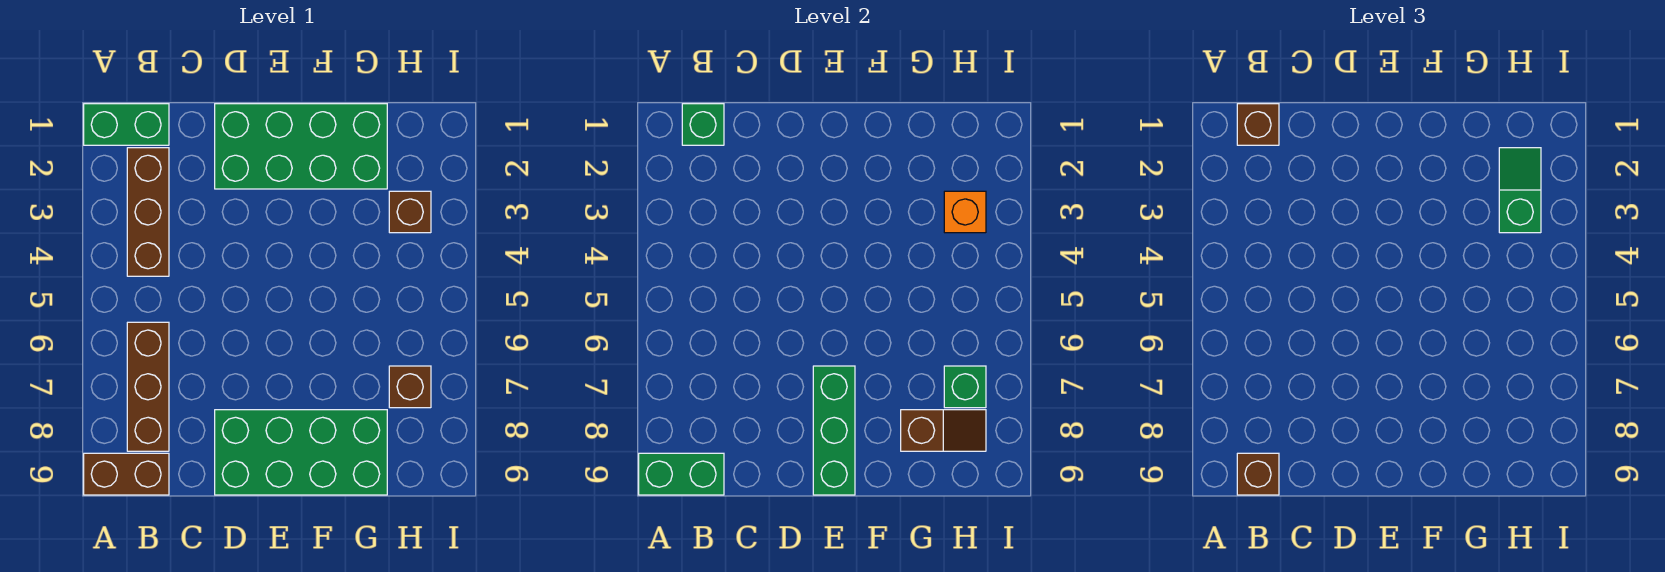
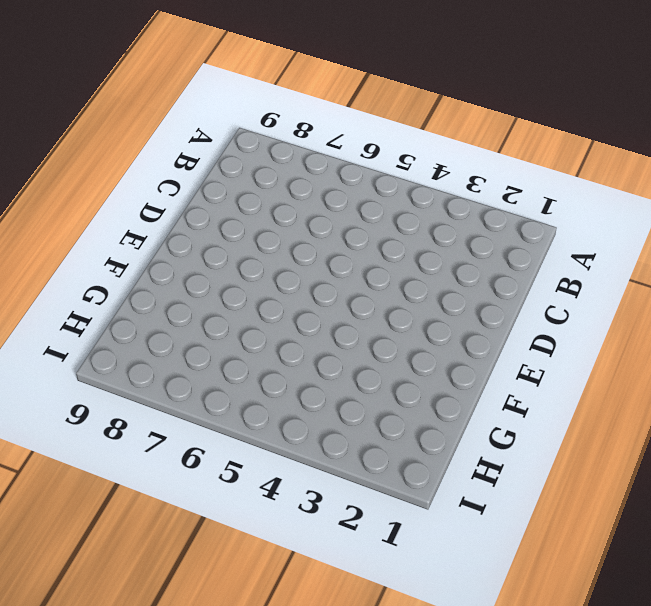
none -> green 1x2 brick [84,104,169,145]
none -> brown 1x2 brick [84,453,169,495]
none -> brown 1x3 brick [127,148,169,276]

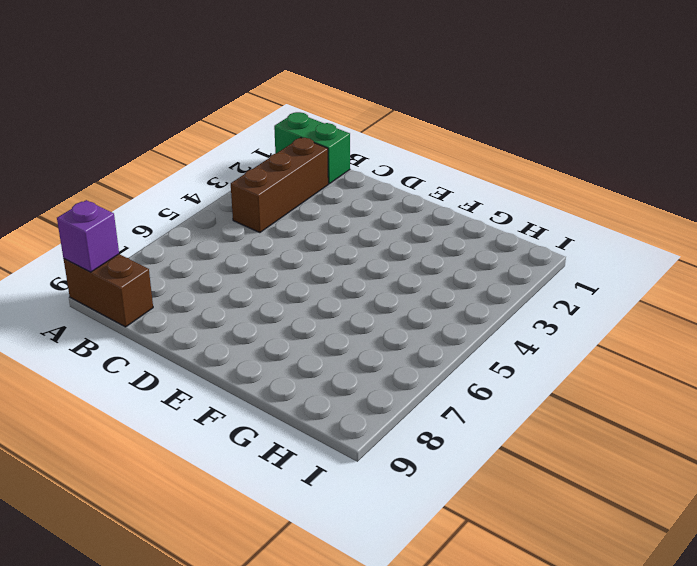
purple 1x1 brick [57,200,119,272] -> green 1x2 brick [639,453,724,495]
none -> brown 1x3 brick [127,322,169,451]
none -> green 2x4 brick [215,104,387,189]
none -> green 2x4 brick [215,410,387,495]

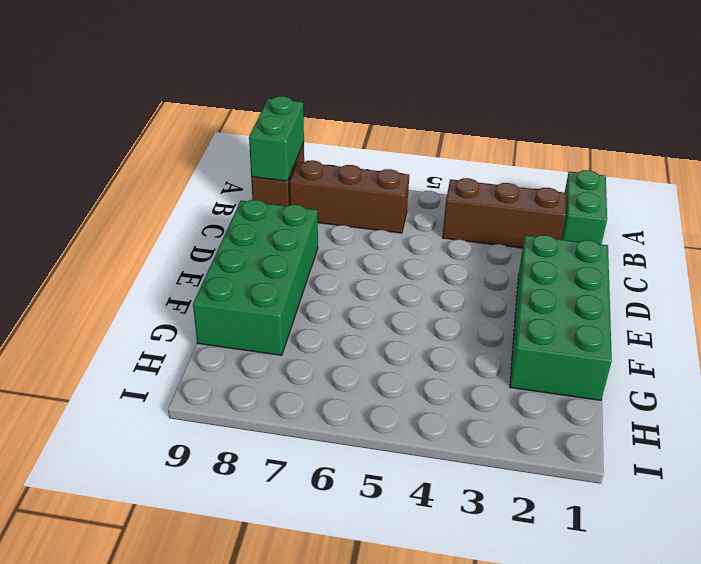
none -> brown 1x1 brick [389,191,431,233]
none -> brown 1x1 brick [389,366,431,408]
none -> green 1x1 brick [682,104,724,145]

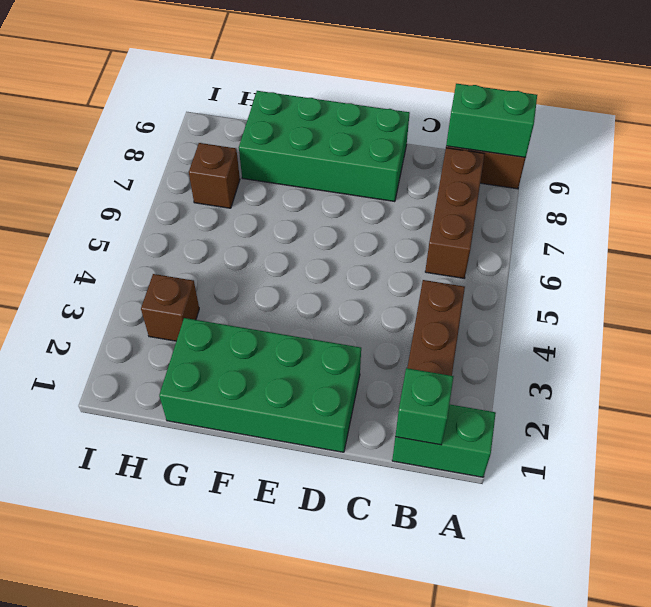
none -> green 1x3 brick [813,366,855,495]
none -> brown 1x2 slope [901,410,986,451]
none -> orange 1x1 brick [944,191,986,233]

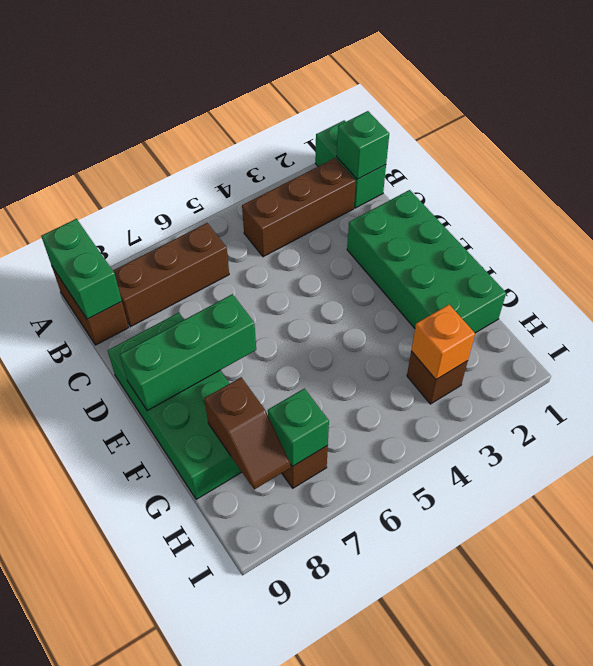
none -> brown 1x1 brick [1237,104,1279,145]
none -> brown 1x1 brick [1237,453,1279,495]
none -> green 1x2 slope [1499,148,1541,233]

